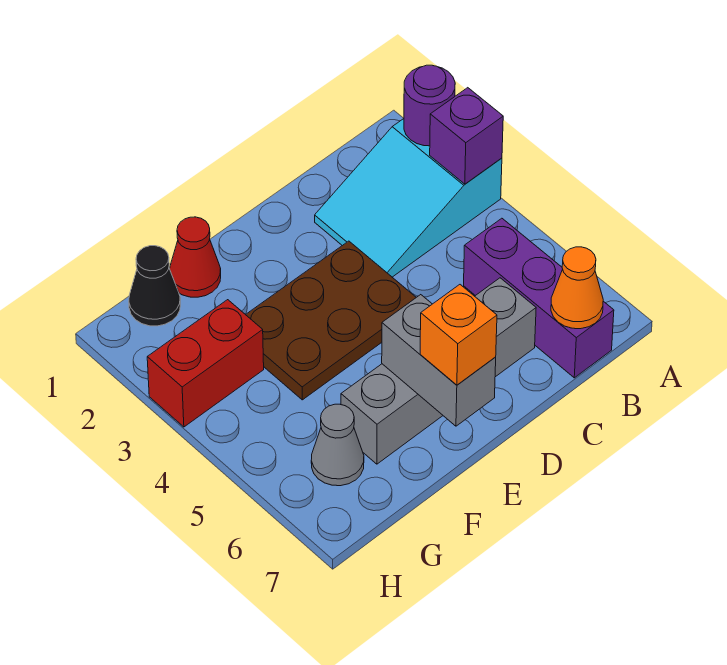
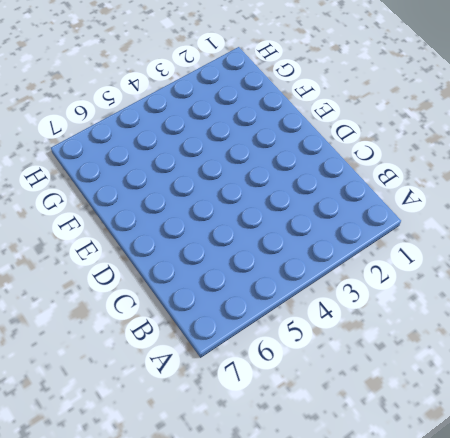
none -> cyan 2x3 slope [315,119,502,277]
none -> purple 1x3 brick [464,218,614,378]
none -> grey 1x4 brick [341,278,536,464]

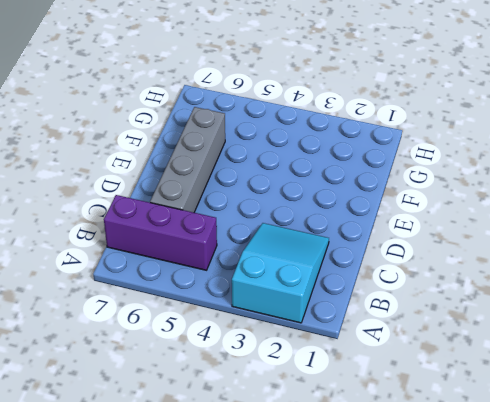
none -> brown 2x3 plate [246,241,416,400]
none -> red 1x1 cone [170,217,221,297]
none -> black 1x1 cone [129,246,180,326]

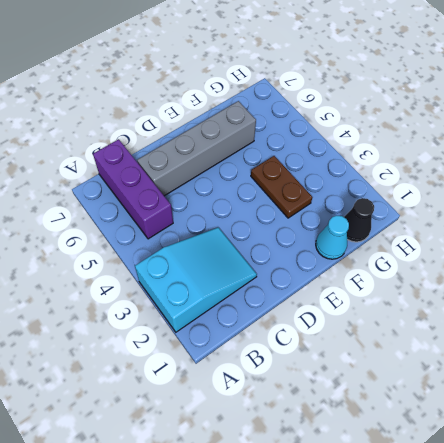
cyan 1x1 cone [316,216,349,259] -> red 1x1 cone [170,217,221,297]
brown 1x2 plate [251,156,313,218] -> brown 2x3 plate [246,241,416,400]
none -> red 1x2 brick [147,300,264,427]
none -> grey 1x1 cone [311,404,364,486]
none -> purple 1x1 round brick [404,65,455,146]

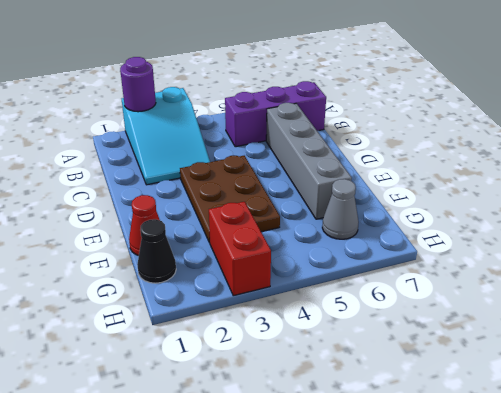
none -> purple 1x1 brick [430,88,503,184]
none -> orange 1x1 cone [551,247,603,329]
none -> grey 1x2 brick [382,295,496,426]

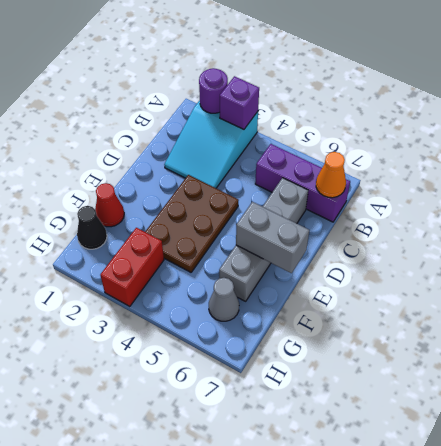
none -> orange 1x1 brick [420,285,497,385]

